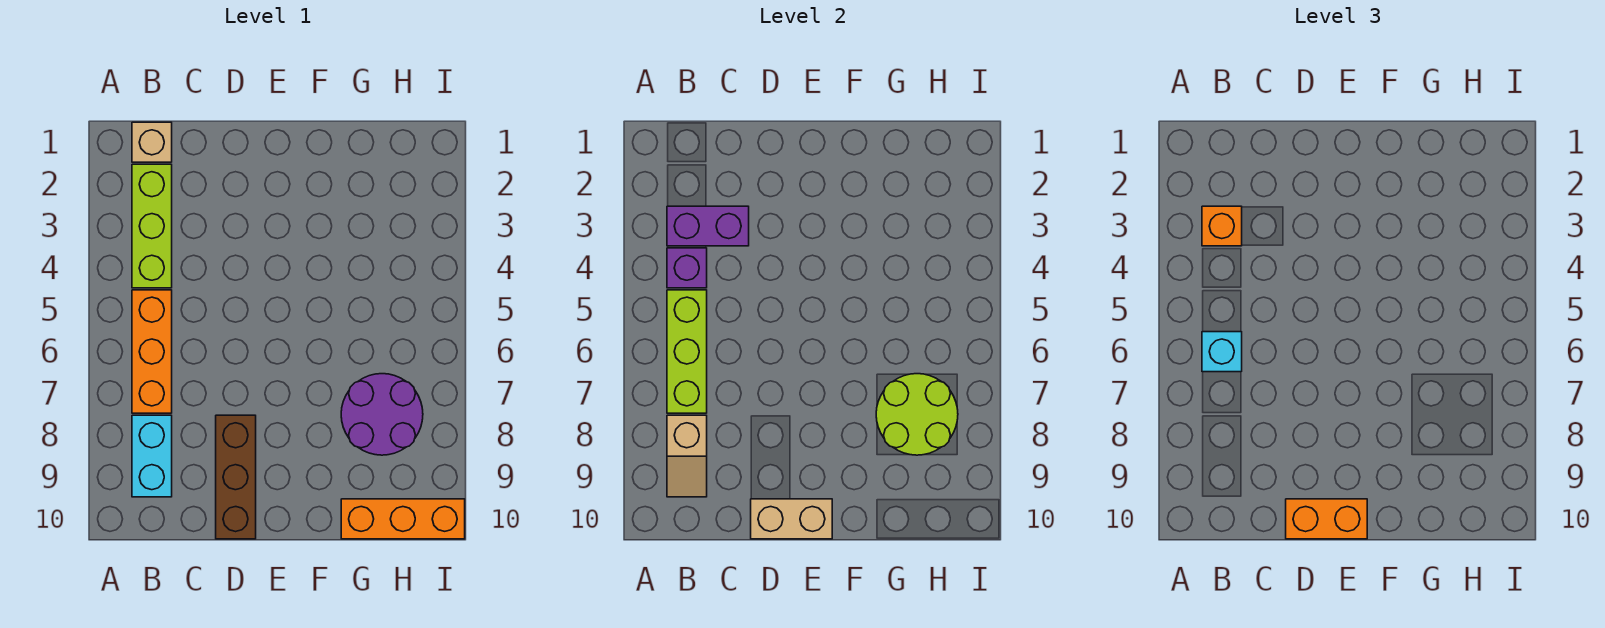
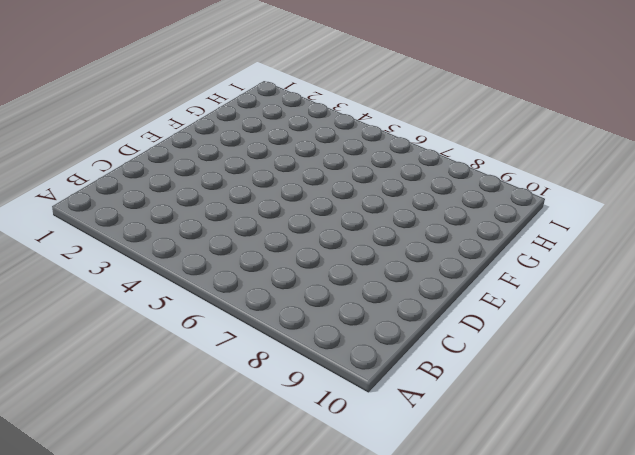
none -> tan 1x1 brick [132,122,172,162]
none -> lime 1x3 brick [132,164,172,288]
none -> orange 1x3 brick [132,290,172,413]

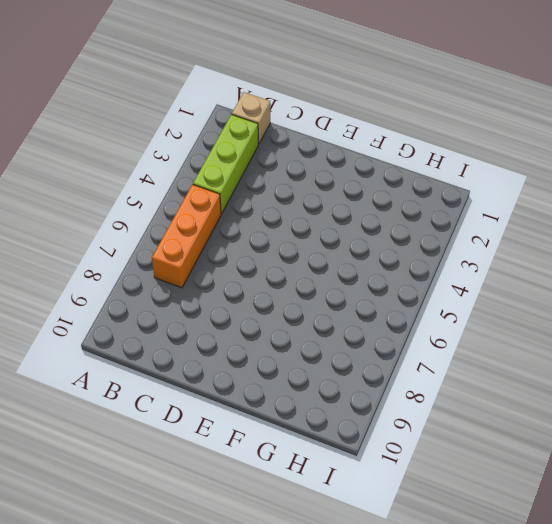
none -> cyan 1x2 brick [132,415,172,497]
none -> brown 1x3 brick [216,415,256,539]
none -> purple 2x2 round brick [341,374,423,455]

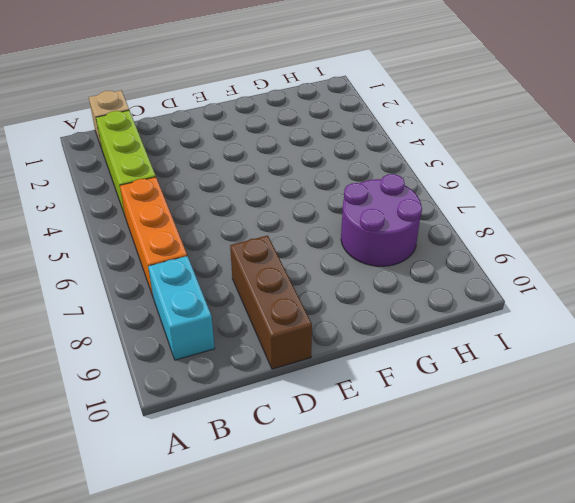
none -> orange 1x3 brick [341,499,465,539]
none -> purple 1x2 brick [667,206,749,246]
none -> purple 1x1 brick [667,248,707,288]

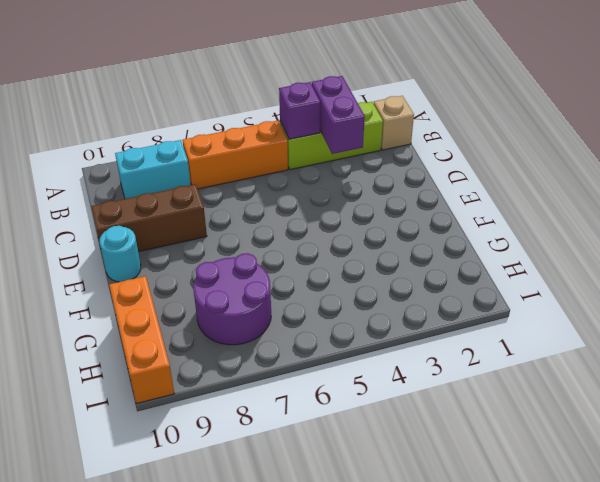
cyan 1x1 round brick [99,226,141,282] -> none
none -> lime 1x3 brick [667,290,707,413]
none -> tan 1x2 slope [667,415,707,497]
none -> tan 1x2 brick [751,499,832,539]

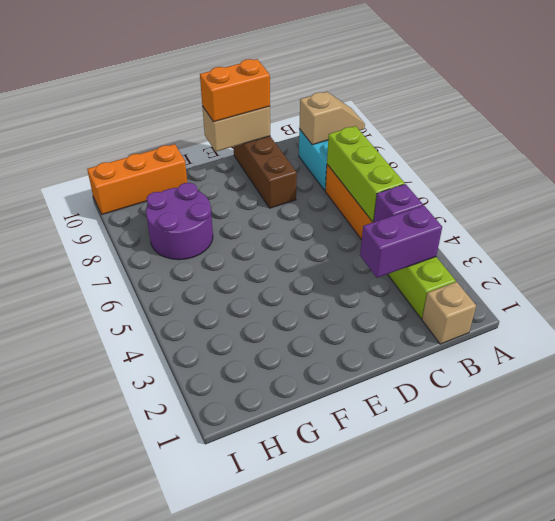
tan 1x2 slope [299,92,365,145] -> tan 1x2 slope turned to [667,415,707,497]
none -> lime 2x2 round brick [876,374,958,455]
none -> orange 1x1 brick [1202,206,1242,246]
none -> cyan 1x1 brick [1202,332,1242,372]

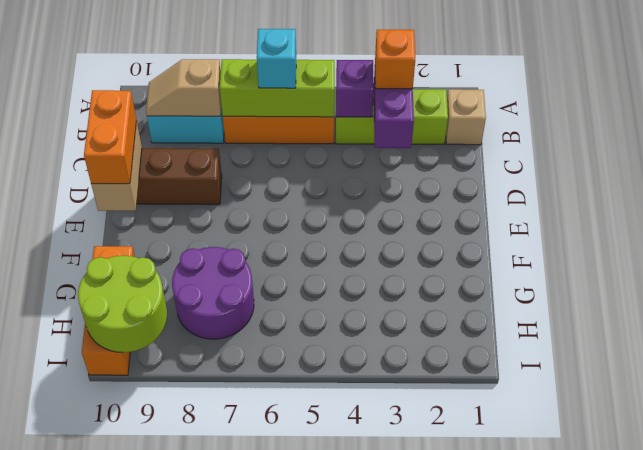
lime 2x2 round brick [78,256,167,353] -> lime 2x2 round brick moved to [876,374,958,455]

